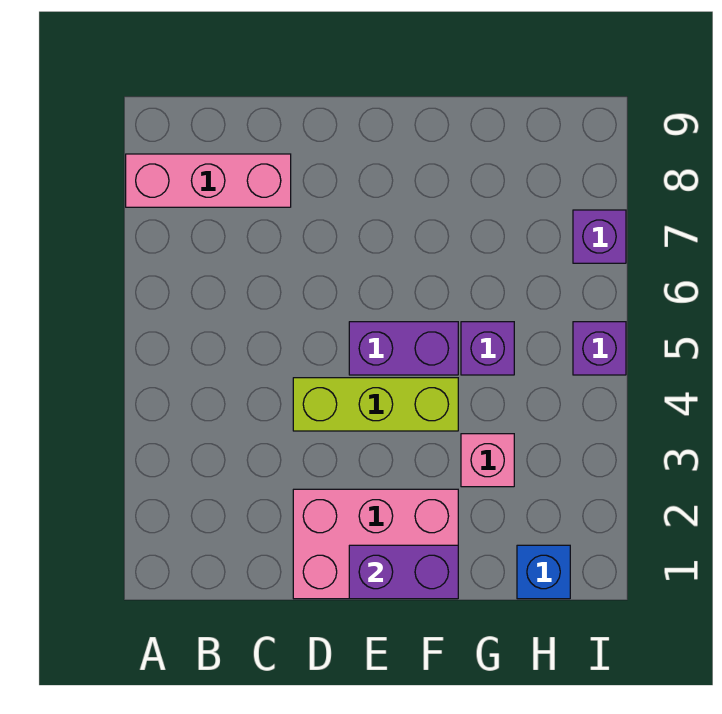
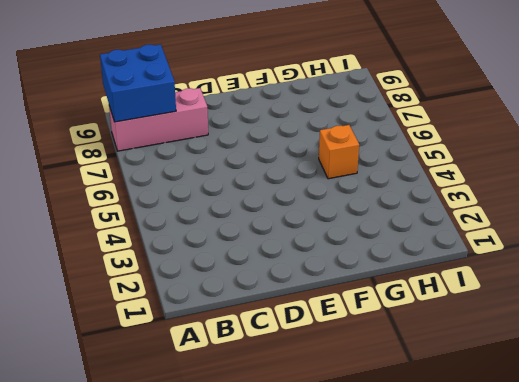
blue 2x2 brick [100,44,176,122] -> none
orange 1x1 brick [319,125,359,179] -> purple 1x1 brick [461,322,514,375]
none -> pink 2x3 brick [293,489,458,599]
none -> lime 1x3 brick [293,378,458,431]

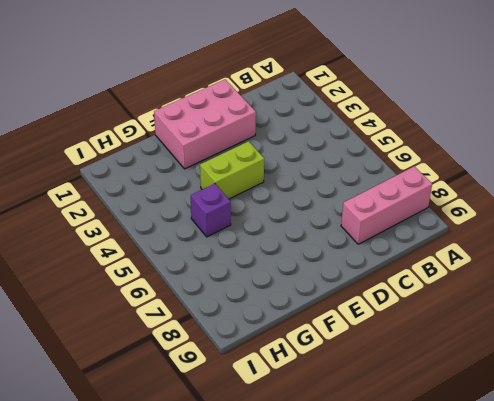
lime 1x2 brick [200,141,264,199] -> lime 1x3 brick [293,378,458,431]
none -> purple 1x2 brick [349,322,458,375]
none -> pink 1x1 brick [461,434,514,487]

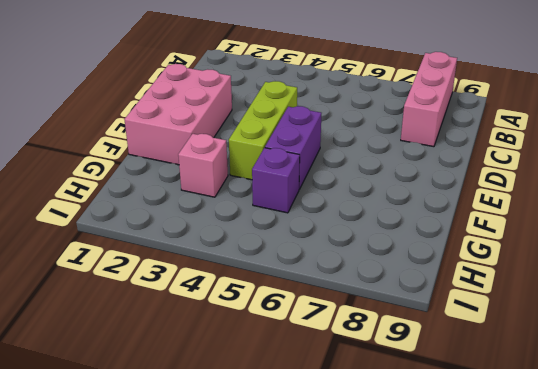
none -> blue 1x1 brick [517,545,570,599]
none -> purple 1x1 brick [573,322,626,375]

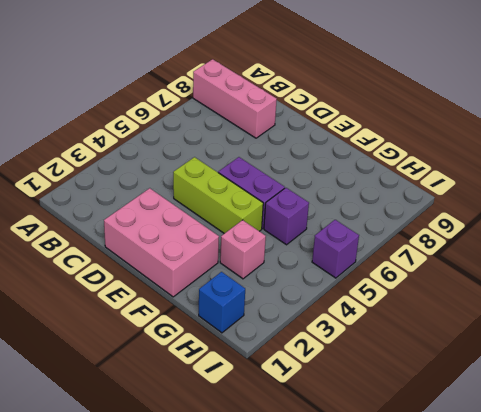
none -> purple 1x1 brick [573,210,626,263]
none -> purple 1x2 brick [349,545,458,599]

